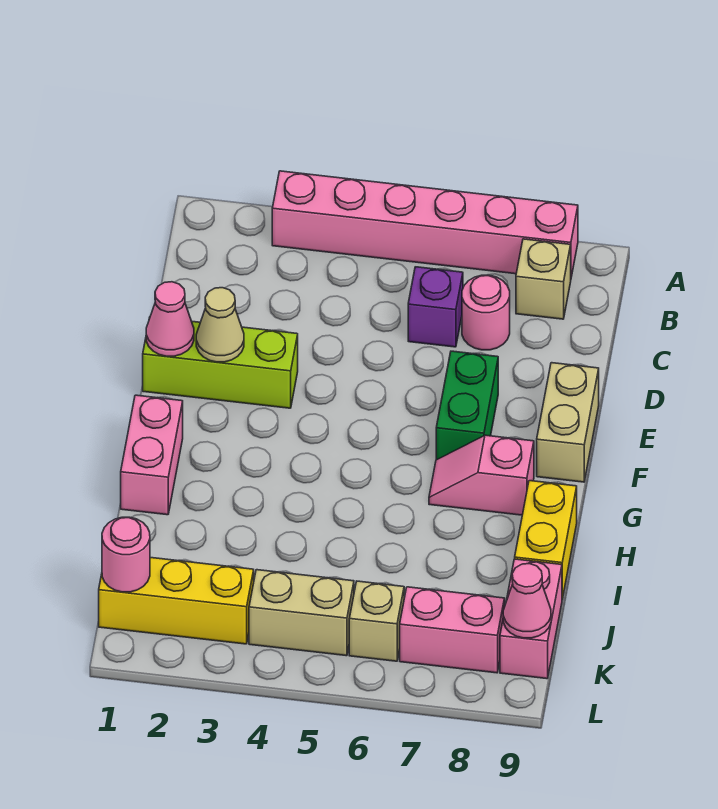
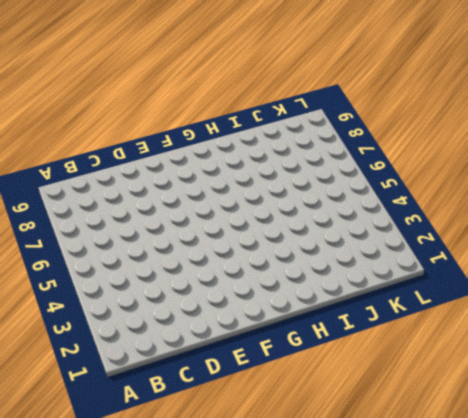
none -> pink 1x6 brick [272,171,578,277]
none -> tan 1x1 brick [516,239,571,319]
none -> purple 1x1 brick [408,267,463,347]

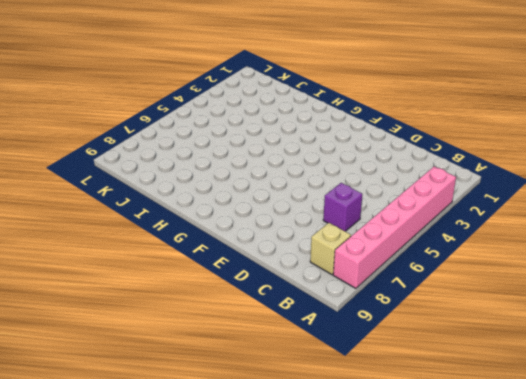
none -> pink 1x1 round brick [462,275,510,350]
none -> lime 1x3 brick [143,318,298,408]
none -> green 1x2 brick [436,351,498,460]

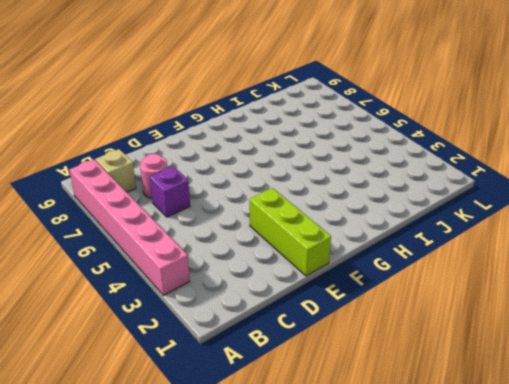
none -> green 1x2 brick [436,351,498,460]
none -> tan 1x2 brick [537,363,599,482]
none -> pink 1x2 brick [121,395,183,515]

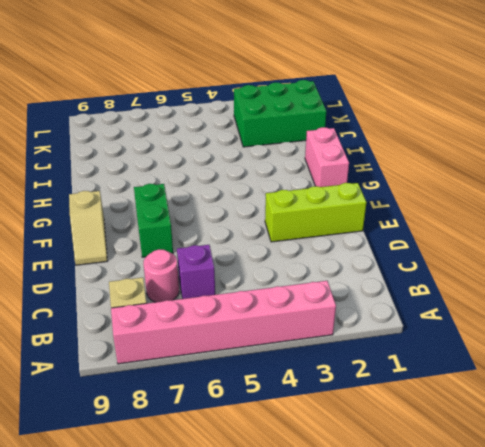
tan 1x2 slope [69,191,107,265] -> tan 1x2 brick [537,363,599,482]
green 2x3 brick [234,80,326,147] -> yellow 1x3 brick [99,557,254,644]
none -> pink 1x2 slope [429,435,534,515]
none -> yellow 1x2 brick [515,481,577,599]
none -> pink 1x2 brick [500,559,562,679]

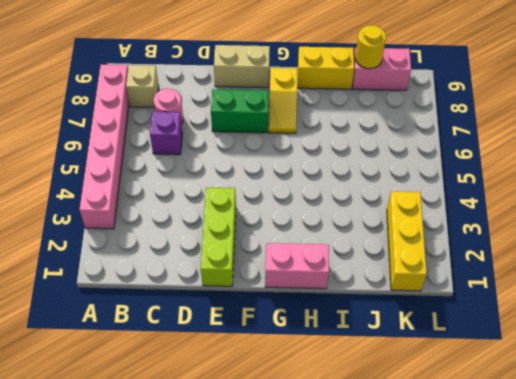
yellow 1x2 slope [269,68,297,133] -> pink 1x2 slope [429,435,534,515]
yellow 1x1 round brick [355,25,386,69] -> none
none -> tan 1x2 brick [249,570,354,656]
none -> tan 1x1 brick [349,581,404,661]
none -> pink 1x2 brick [400,587,505,673]

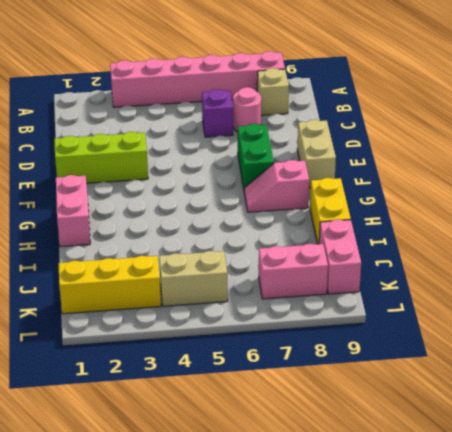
none -> tan 1x1 brick [349,581,404,661]
none -> pink 1x1 cone [146,282,194,356]
none -> tan 1x1 cone [196,288,244,362]

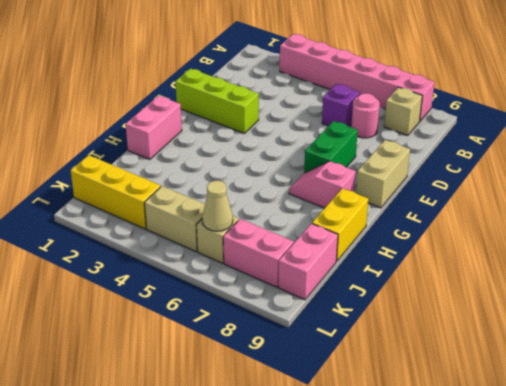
tan 1x1 cone [202,181,233,231] -> tan 1x1 cone moved to [196,288,244,362]
none -> pink 1x1 cone [146,282,194,356]
none -> pink 1x1 round brick [102,517,150,592]
none -> pink 1x1 cone [503,564,551,638]

